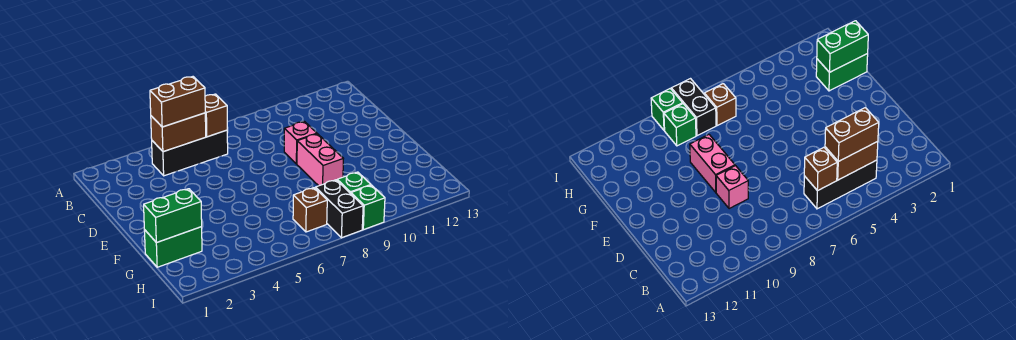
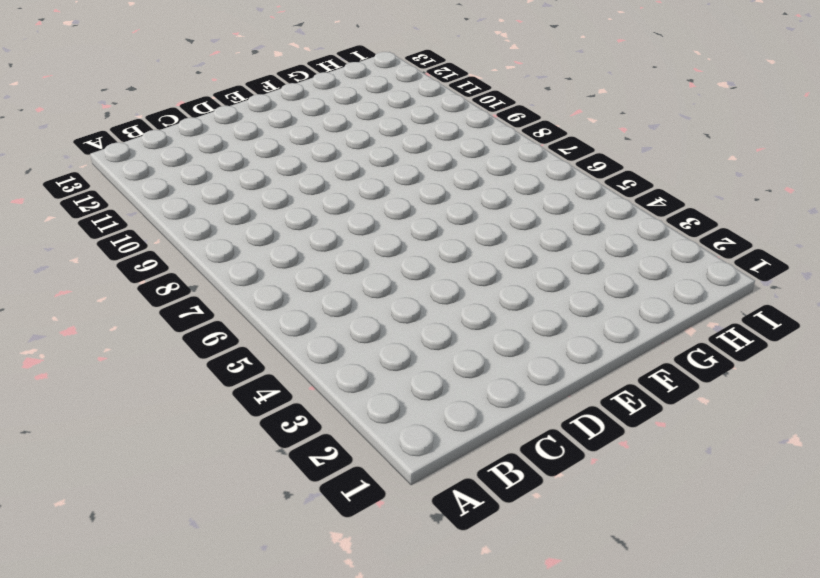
none -> black 1x3 brick [152,130,228,176]
none -> pink 1x1 brick [284,121,317,164]
none -> pink 1x2 brick [297,134,343,186]

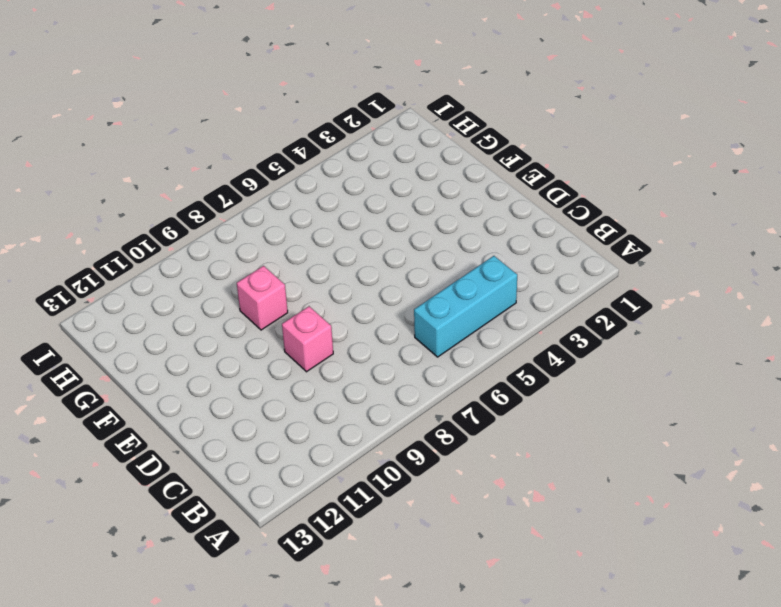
cyan 1x3 brick [414,256,517,357] -> black 1x3 brick [152,130,228,176]
pink 1x1 brick [237,266,288,330] -> pink 1x2 brick [297,134,343,186]
none -> green 1x2 brick [144,227,202,267]
none -> brown 1x1 brick [293,188,327,232]
none -> black 1x2 brick [315,180,363,238]

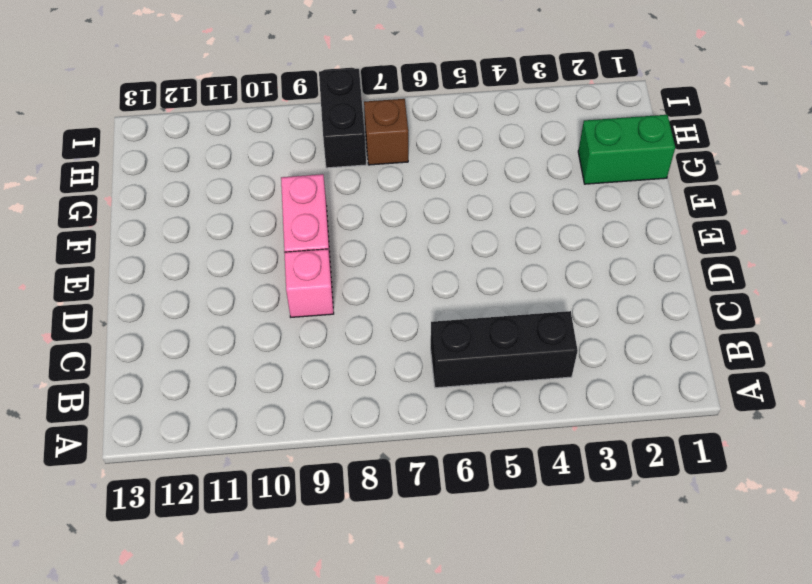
none -> green 1x1 brick [337,172,371,194]
none -> green 1x1 brick [351,185,385,230]
none -> brown 1x2 brick [151,113,206,152]

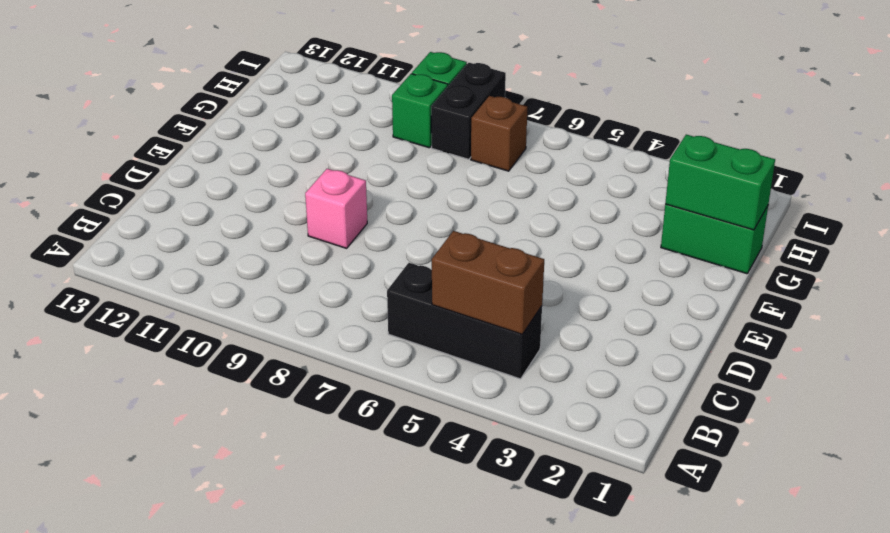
none -> pink 1x2 brick [297,134,343,186]
none -> brown 1x1 brick [205,94,227,137]
none -> brown 1x2 brick [150,77,205,127]

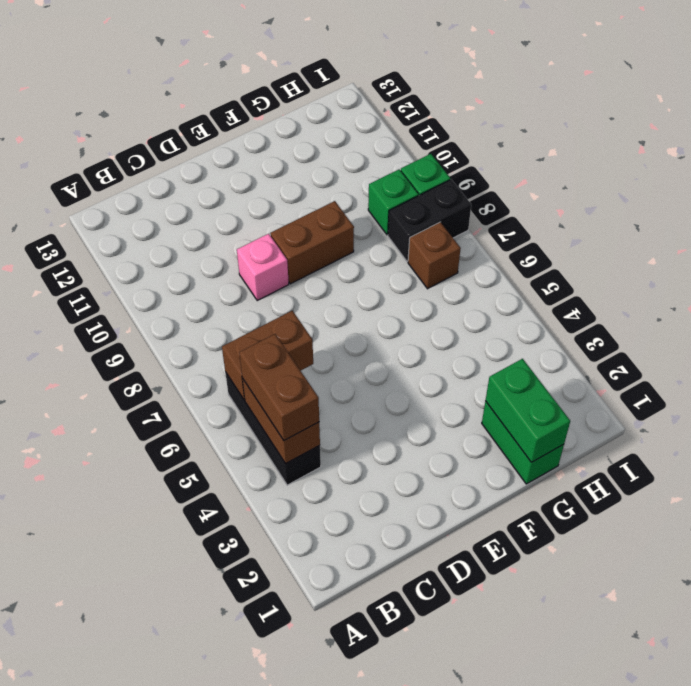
brown 1x2 brick [222,311,313,400] -> brown 1x1 brick [205,94,227,137]
brown 1x2 brick [270,201,354,284] -> pink 1x2 brick [297,134,343,186]

